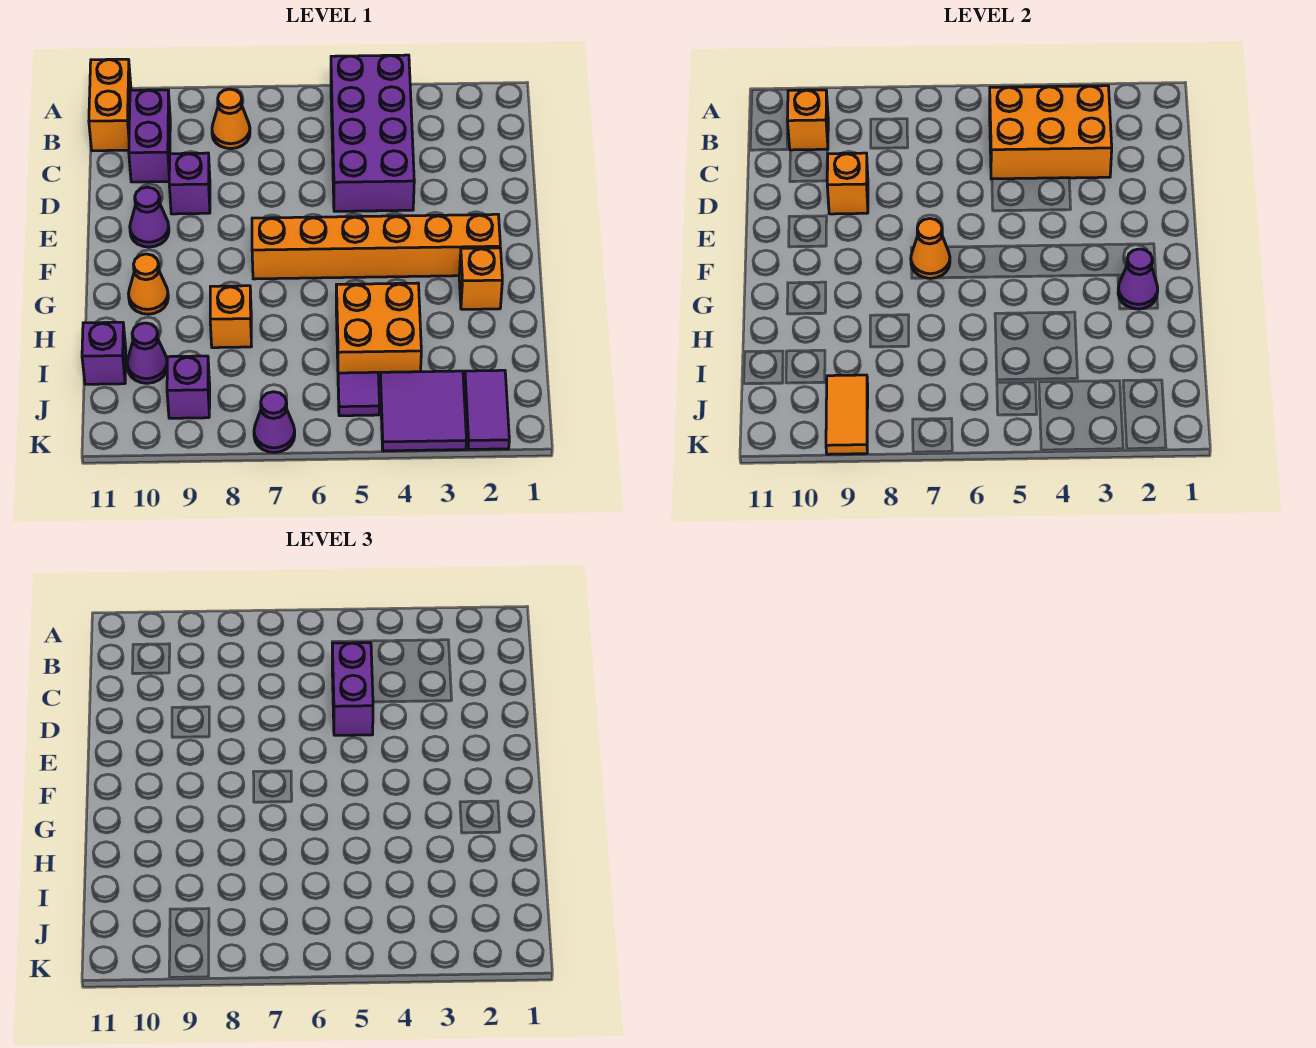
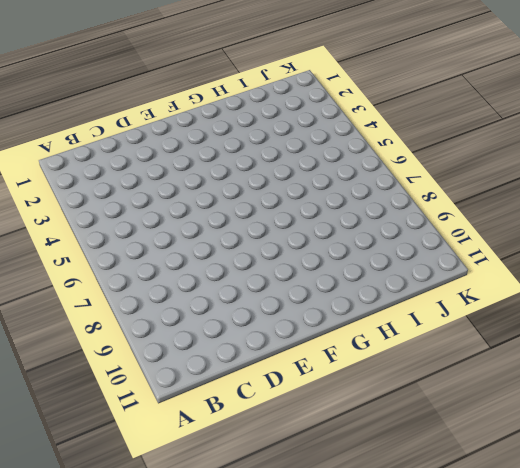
none -> purple 2x4 brick [331,55,414,211]
none -> orange 1x2 brick [89,59,131,151]
none -> orange 1x1 cone [212,89,250,149]

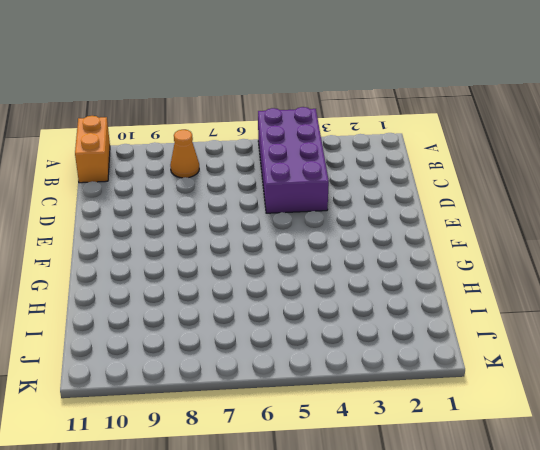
none -> purple 1x2 brick [129,90,170,182]
none -> purple 1x1 brick [169,153,210,214]
none -> purple 1x1 cone [130,187,169,247]

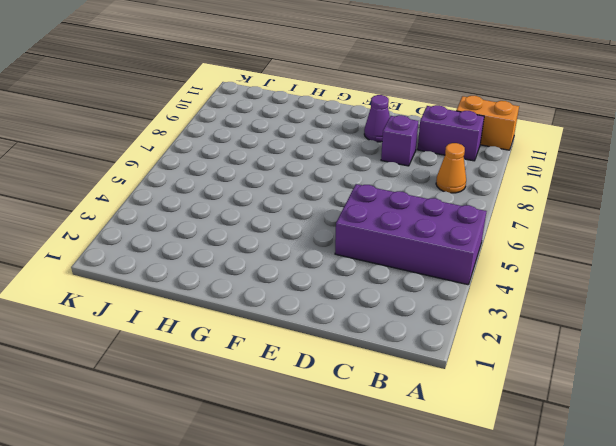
none -> orange 1x6 brick [252,214,500,279]
none -> orange 1x1 brick [459,248,502,309]
none -> orange 1x1 cone [129,254,168,314]

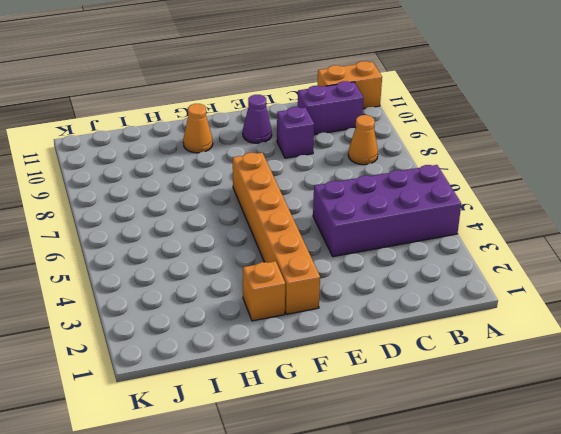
none -> orange 2x2 brick [336,283,421,380]
none -> orange 1x1 brick [210,286,251,348]
none -> purple 1x1 cone [127,323,167,383]

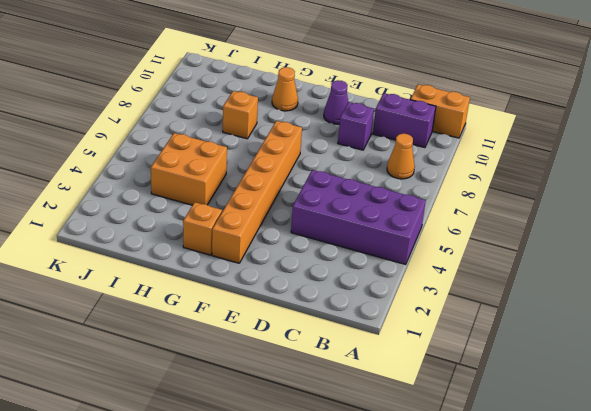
none -> purple 1x1 cone [127,323,167,383]
none -> purple 1x1 brick [82,322,126,384]
none -> purple 1x2 tile [465,370,509,449]

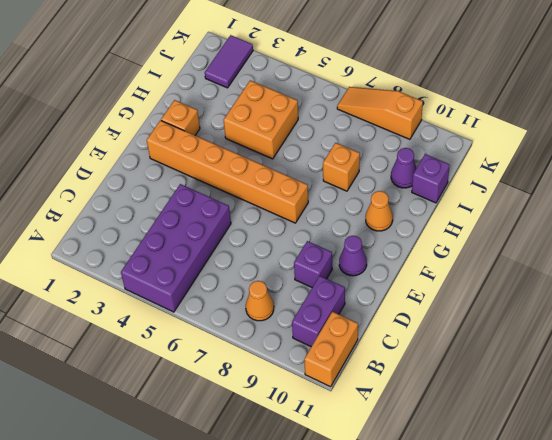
orange 1x3 slope [337,87,423,139] -> purple 1x1 cone [254,392,295,453]
none -> purple 2x2 tile [380,371,467,451]
none -> purple 1x1 tile [338,372,380,416]
none -> purple 1x1 brick [167,356,210,418]

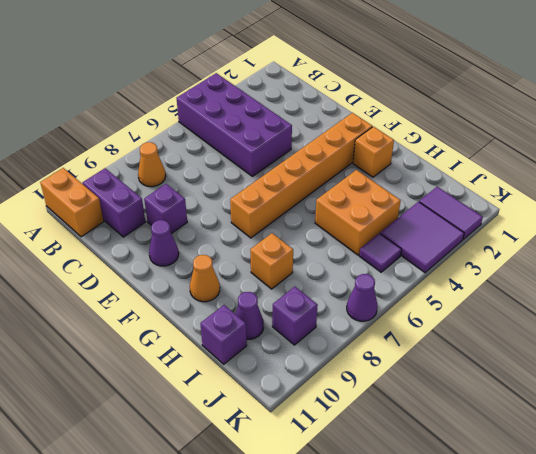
none -> orange 2x3 brick [990,86,1112,179]
none -> orange 1x1 brick [787,90,828,150]
none -> orange 1x1 brick [827,153,868,214]

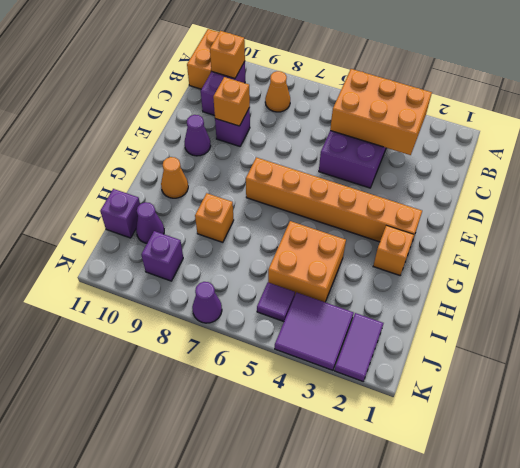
none -> orange 1x1 cone [911,218,950,279]
none -> purple 1x1 cone [1118,249,1158,309]
none -> orange 1x2 tile [826,375,868,454]

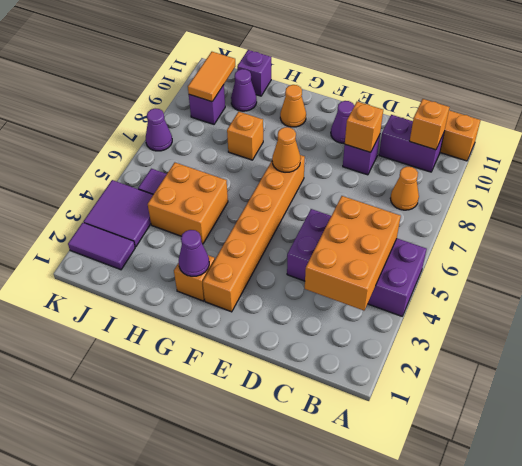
orange 1x2 tile [188,52,235,102] -> orange 1x2 tile turned to [826,375,868,454]
none -> purple 1x2 brick [332,643,373,735]

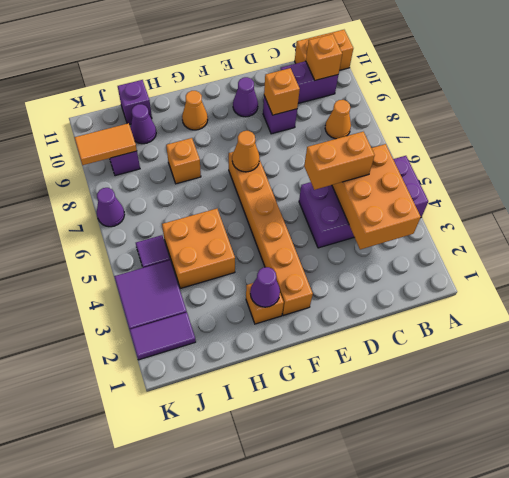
orange 1x2 brick [304,132,375,190] -> purple 1x2 brick [332,643,373,735]

